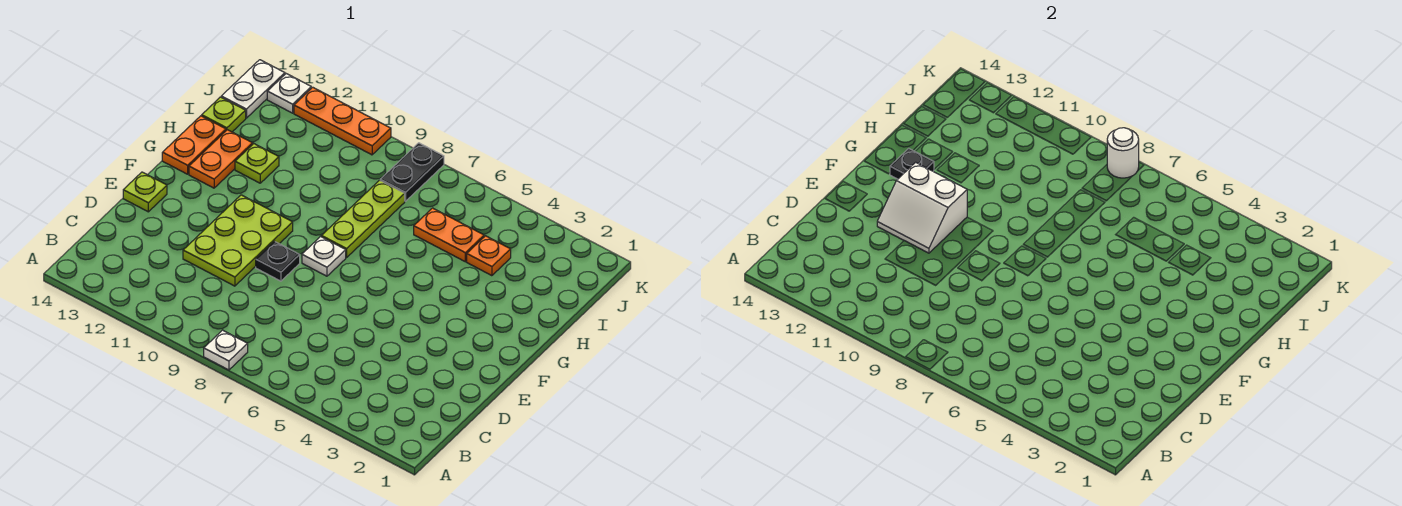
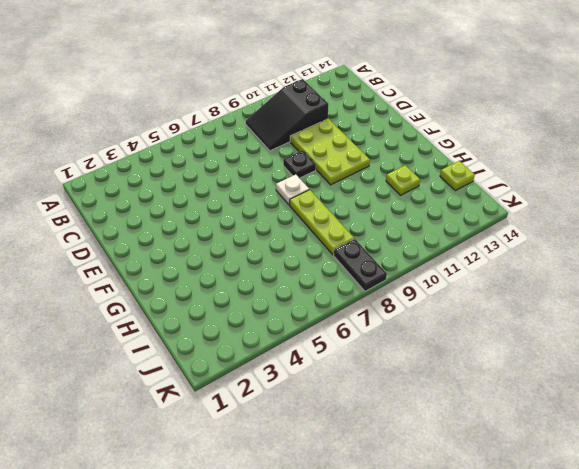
black 2x3 slope [246,79,329,151] -> none
none -> white 1x1 plate [204,330,248,370]
none -> lime 1x1 plate [123,172,167,212]
none -> orange 1x2 plate [189,130,253,188]

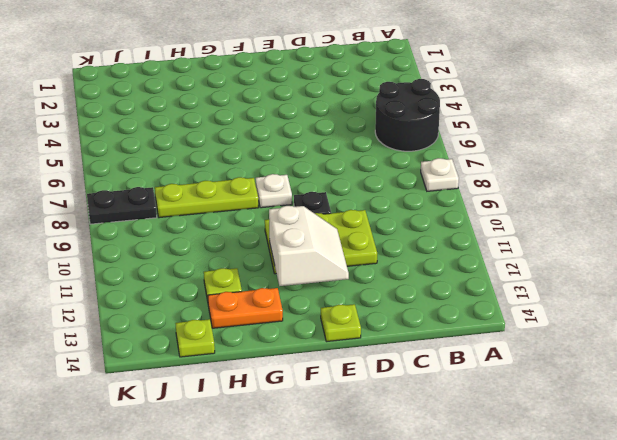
black 2x2 round brick [375,79,440,151] -> none
none -> orange 1x2 plate [162,116,226,174]
none -> orange 1x1 plate [467,236,511,276]
none -> orange 1x2 plate [414,208,484,262]

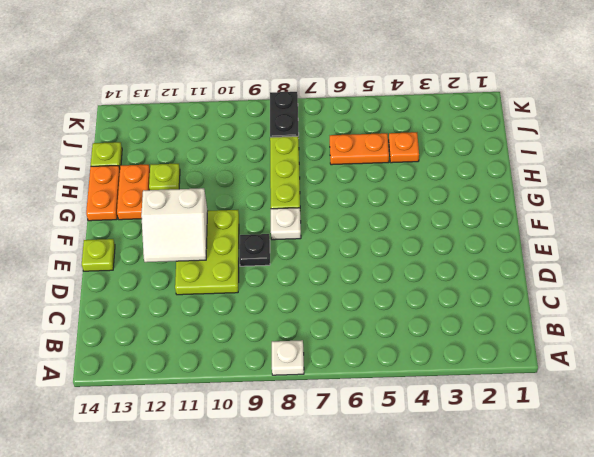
none -> white 1x2 plate [221,60,285,118]
none -> orange 1x3 plate [294,87,391,155]
none -> white 1x1 plate [267,74,311,113]

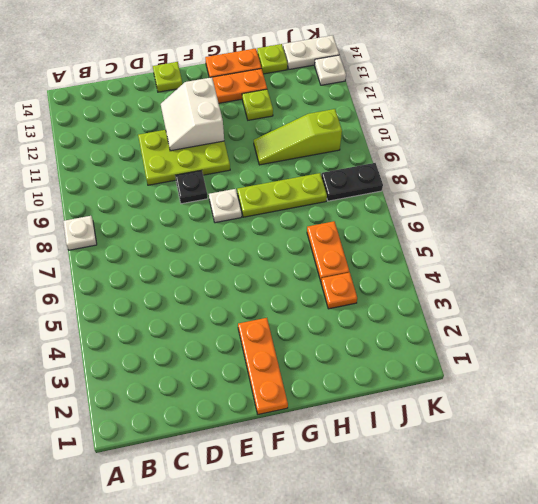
orange 1x3 plate [238,318,288,414] -> orange 1x3 plate moved to [294,87,391,155]
lime 1x3 slope [254,109,342,165] -> none
none -> black 1x1 plate [890,148,934,179]
none -> white 1x1 round brick [1107,128,1139,178]

